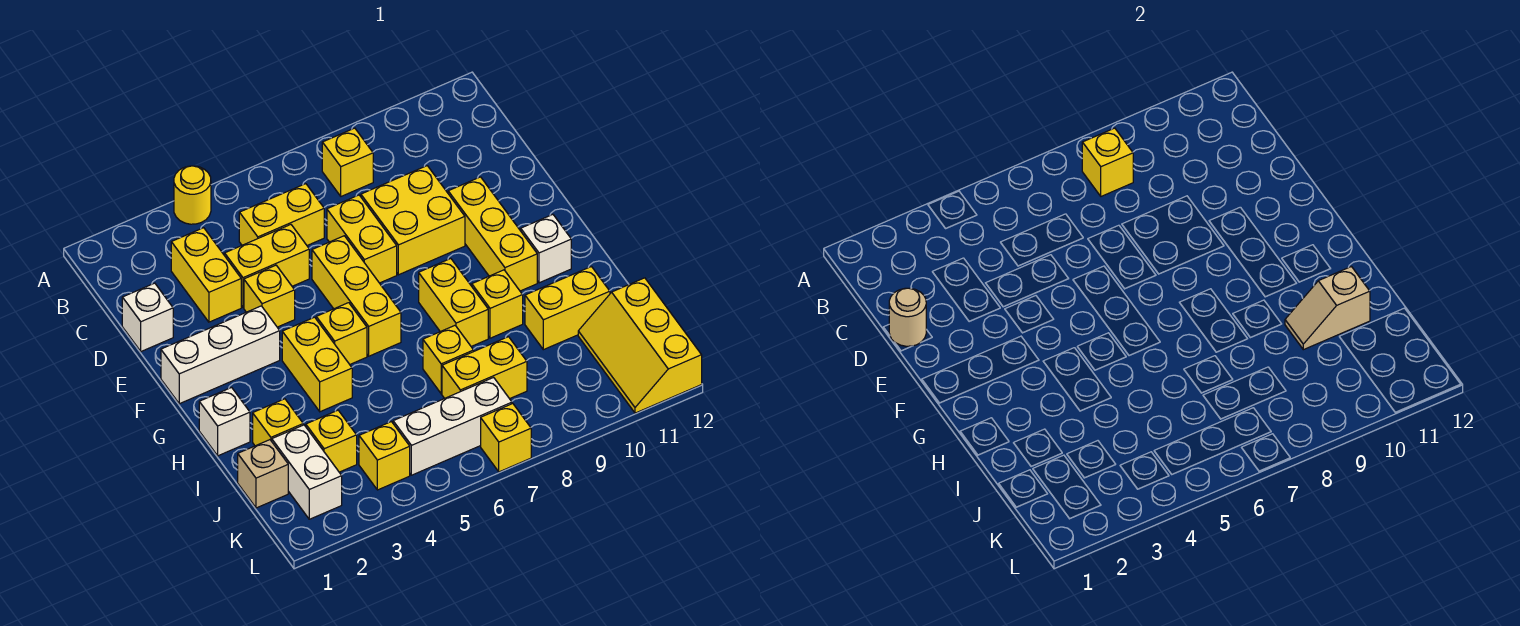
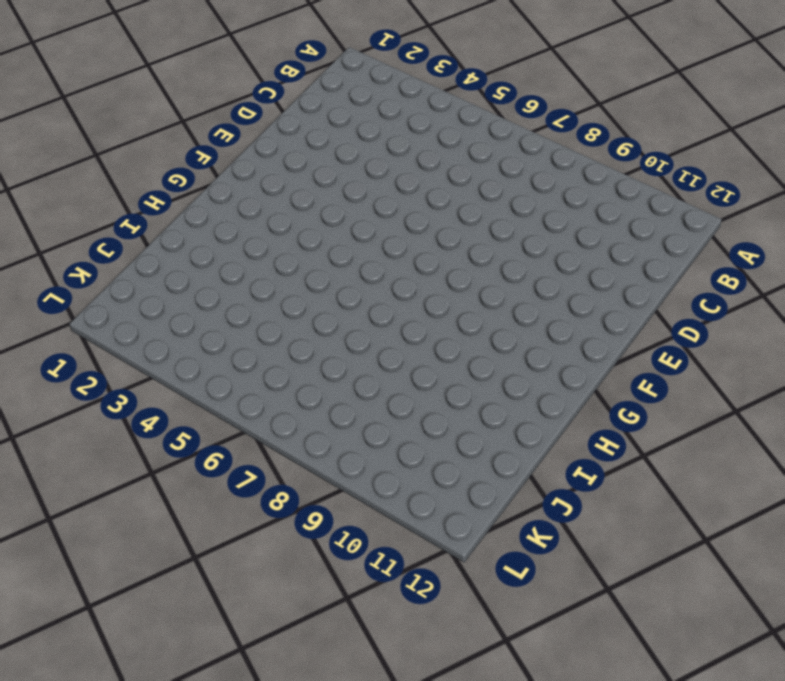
none -> yellow 1x1 round brick [174,166,211,224]
none -> yellow 1x1 brick [322,128,373,196]
none -> yellow 1x2 brick [171,228,241,322]
none -> yellow 1x2 brick [239,184,324,245]

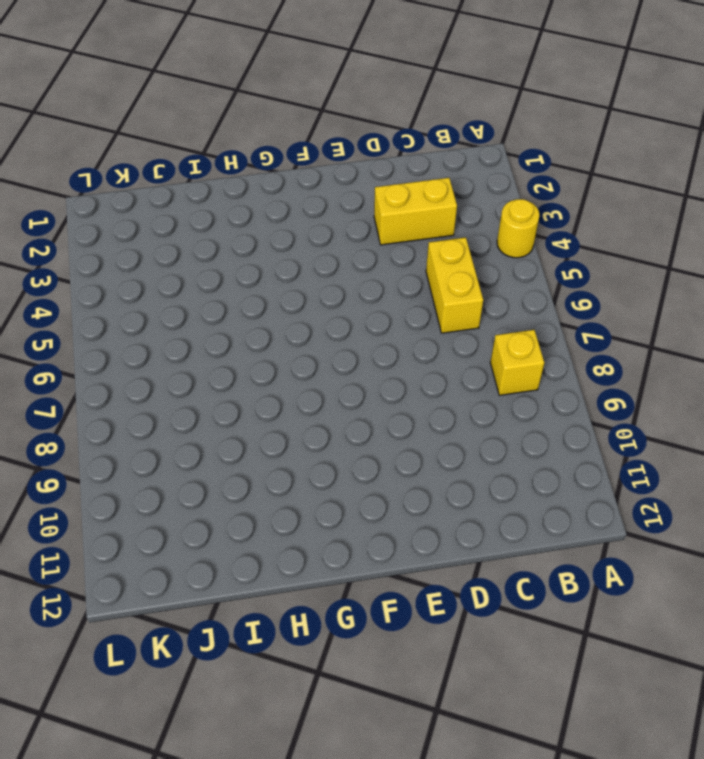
none -> white 1x1 brick [122,283,173,351]
none -> yellow 1x2 brick [225,225,309,307]
none -> yellow 1x2 brick [327,195,397,283]
none -> yellow 2x2 brick [361,166,465,275]

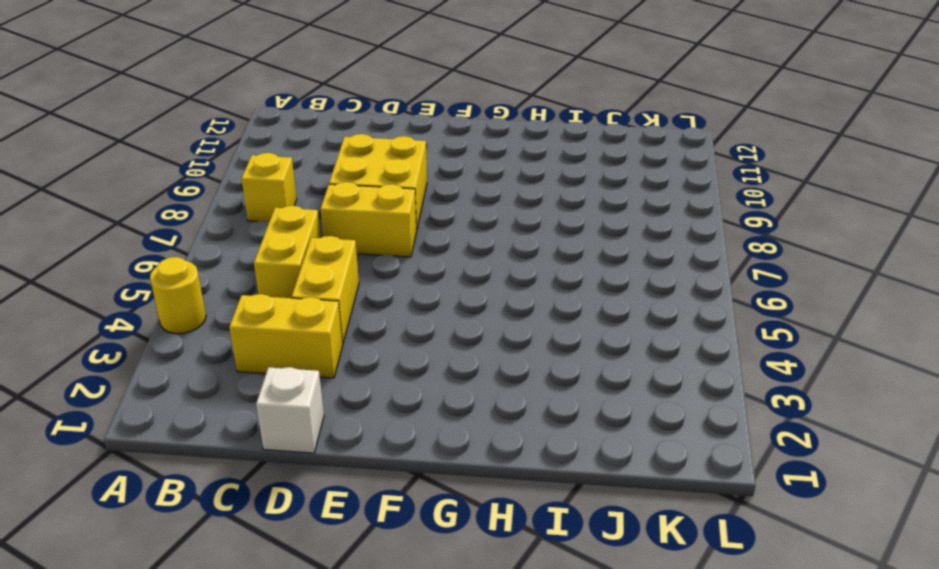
none -> yellow 1x1 brick [244,265,295,327]
none -> yellow 1x3 brick [312,236,401,356]
none -> yellow 1x3 brick [448,177,537,291]
none -> white 1x3 brick [161,306,280,404]

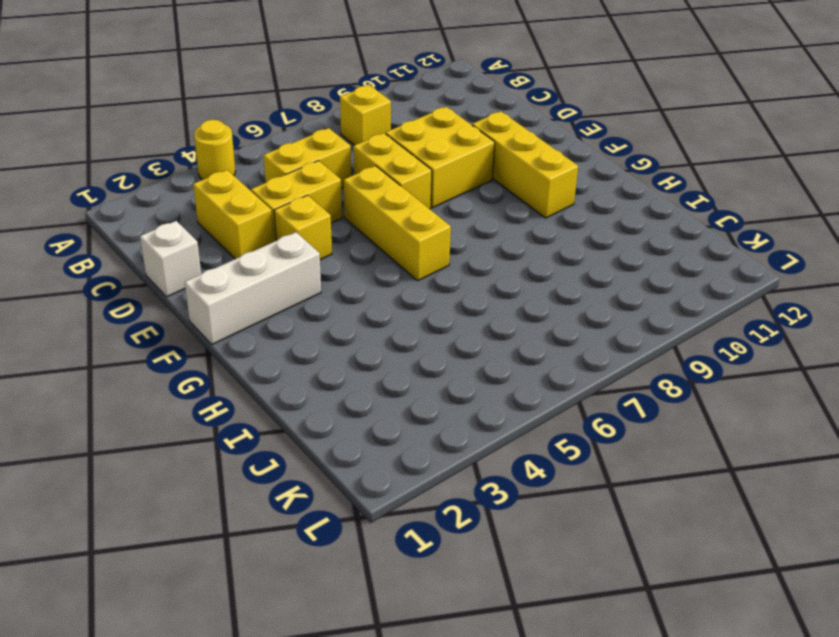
none -> yellow 1x2 brick [282,317,352,412]
none -> yellow 1x1 brick [316,303,367,364]
none -> yellow 1x2 brick [419,259,488,346]
none -> white 1x1 brick [521,215,571,283]

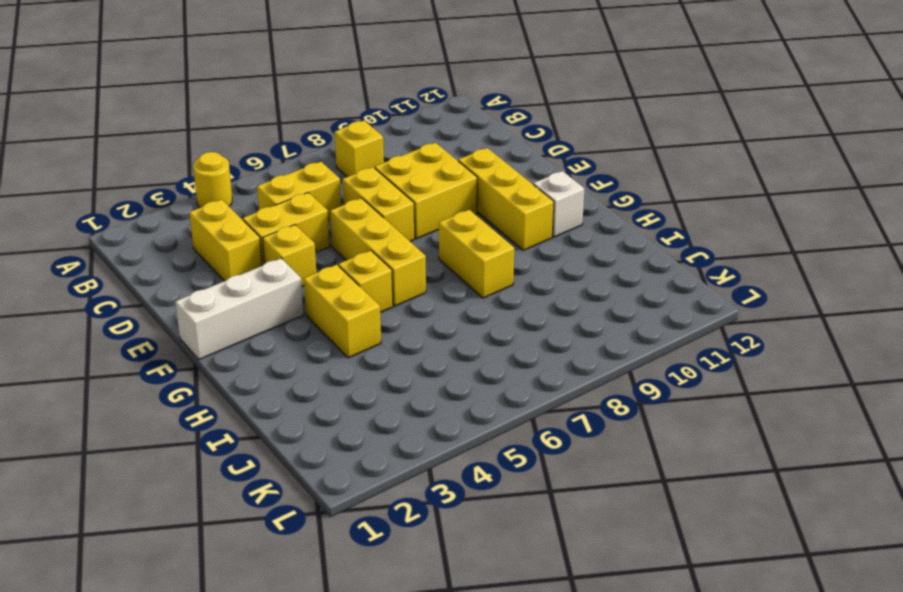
none -> white 1x1 brick [122,283,173,351]
none -> white 1x1 brick [199,387,250,456]
none -> yellow 1x1 brick [472,270,523,338]
none -> yellow 1x1 brick [253,399,303,446]

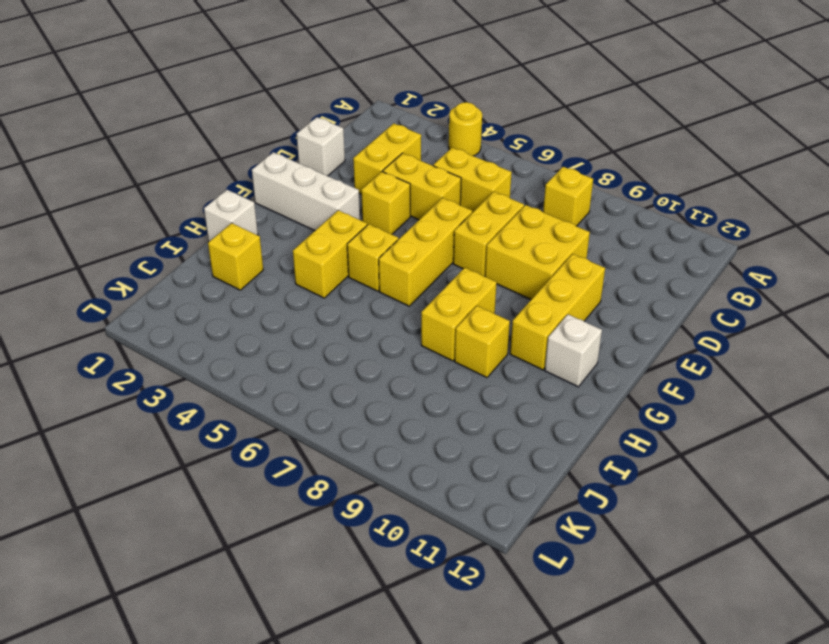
none -> yellow 1x1 brick [423,326,474,394]
none -> yellow 1x2 brick [525,267,610,350]
none -> tan 1x1 brick [238,440,288,508]
none -> white 1x2 brick [272,425,342,519]

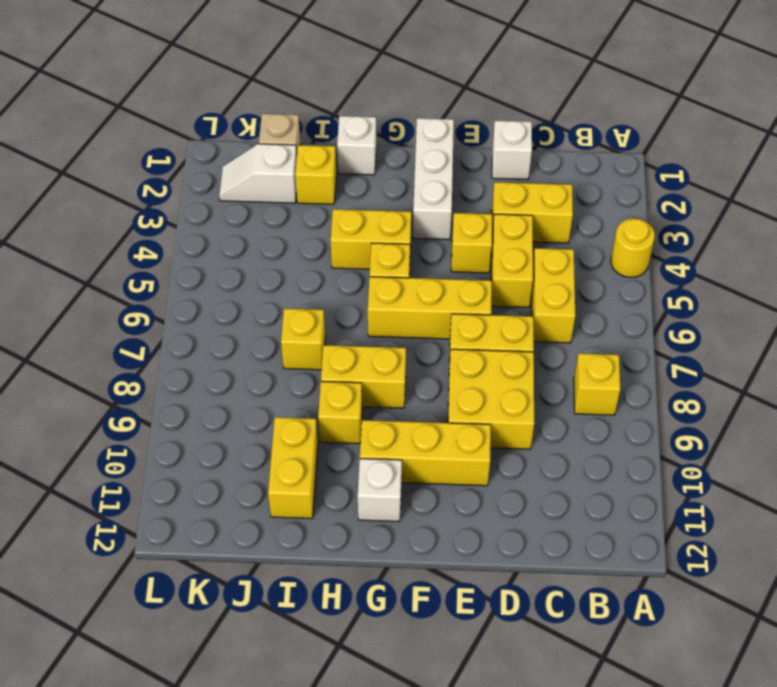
white 1x2 slope [219,144,297,203] -> white 1x2 brick [272,425,342,519]
none -> yellow 1x1 brick [306,410,357,472]
none -> yellow 1x2 brick [442,337,527,399]
none -> yellow 2x3 slope [578,278,702,413]
none -> yellow 1x1 brick [359,422,410,490]

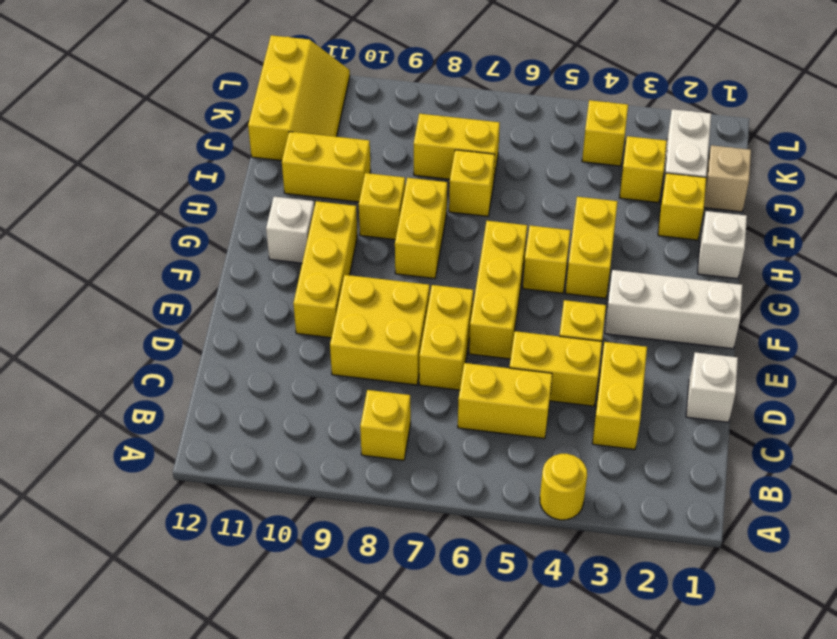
none -> white 1x3 brick [393,377,512,475]
none -> yellow 1x1 brick [481,404,531,472]
none -> yellow 1x1 brick [1082,128,1133,196]
none -> tan 1x1 round brick [889,288,926,346]

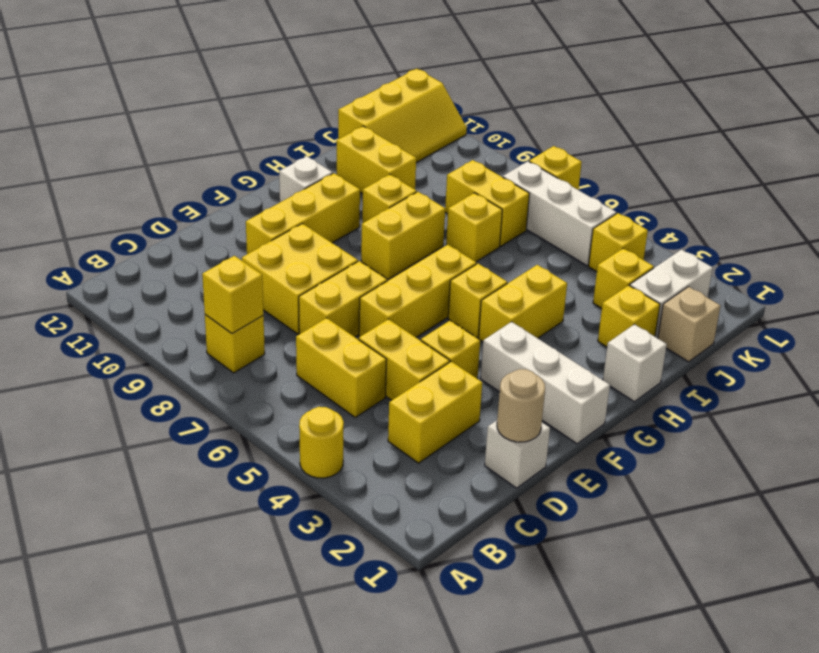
none -> tan 1x2 slope [1285,267,1370,350]

